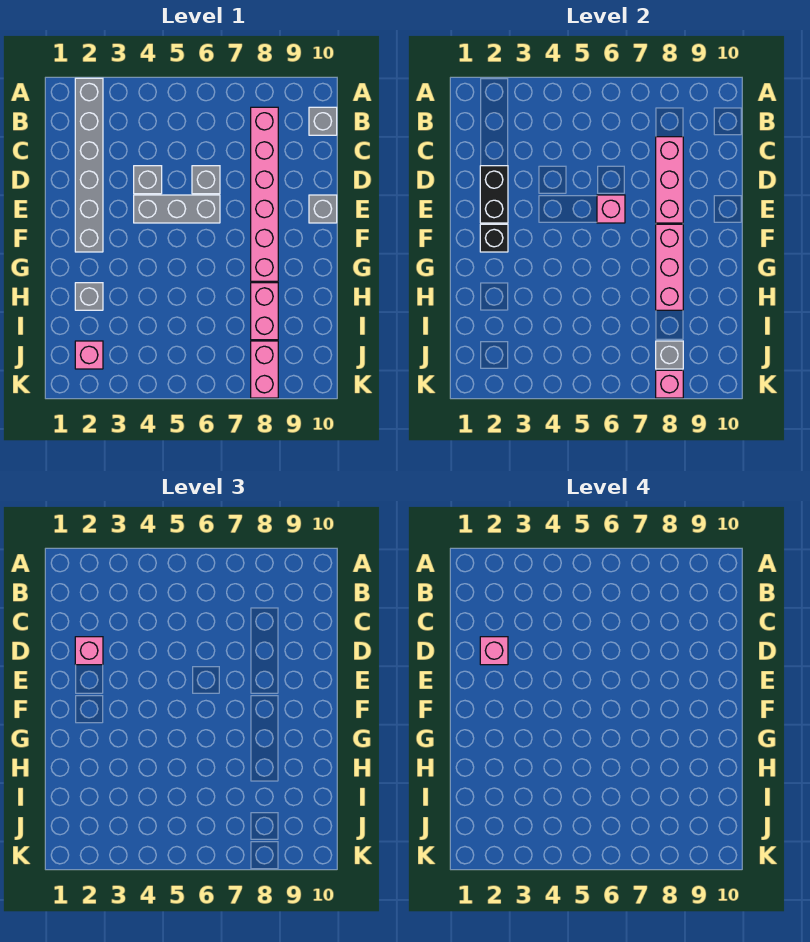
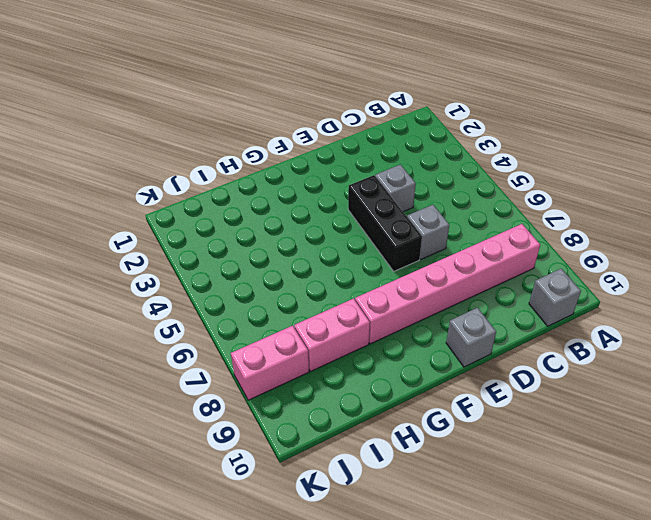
black 1x3 brick [348,175,422,271] -> grey 1x3 brick [134,195,220,223]
none -> grey 1x6 brick [75,78,103,252]
none -> grey 1x1 brick [75,283,103,310]
none -> pink 1x1 brick [75,341,103,369]

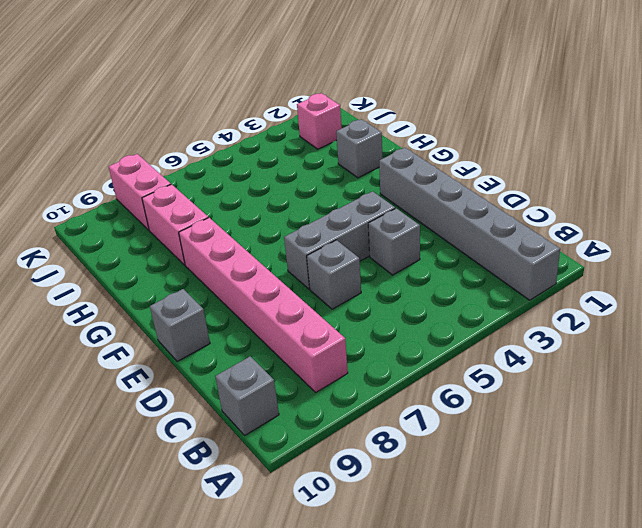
none -> pink 1x3 brick [656,137,683,223]
none -> black 1x2 brick [480,166,508,223]
none -> pink 1x1 brick [597,195,625,223]

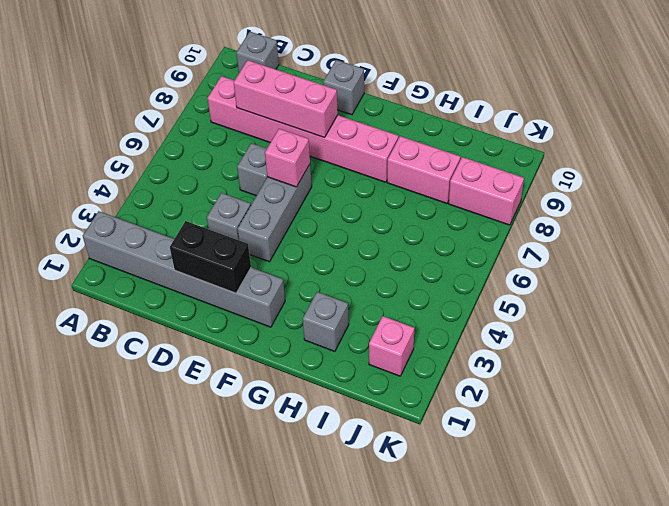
none -> black 1x1 brick [480,224,508,252]
none -> pink 1x3 brick [656,224,683,310]
none -> grey 1x1 brick [656,341,683,369]

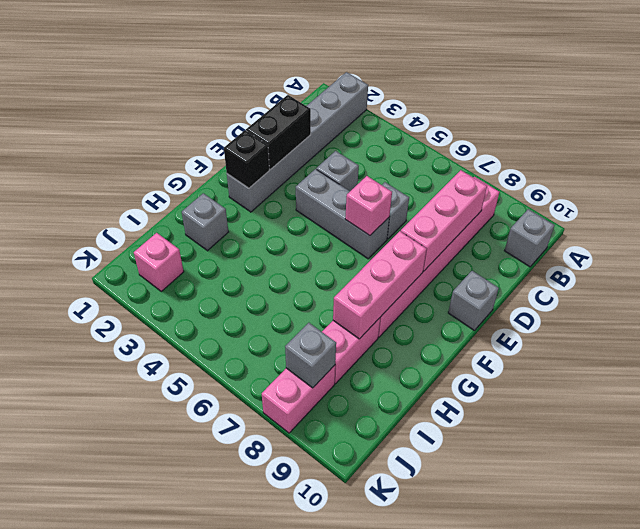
none -> pink 1x1 brick [656,370,683,398]
none -> pink 1x1 brick [75,637,103,665]
none -> pink 1x1 brick [480,637,508,665]

